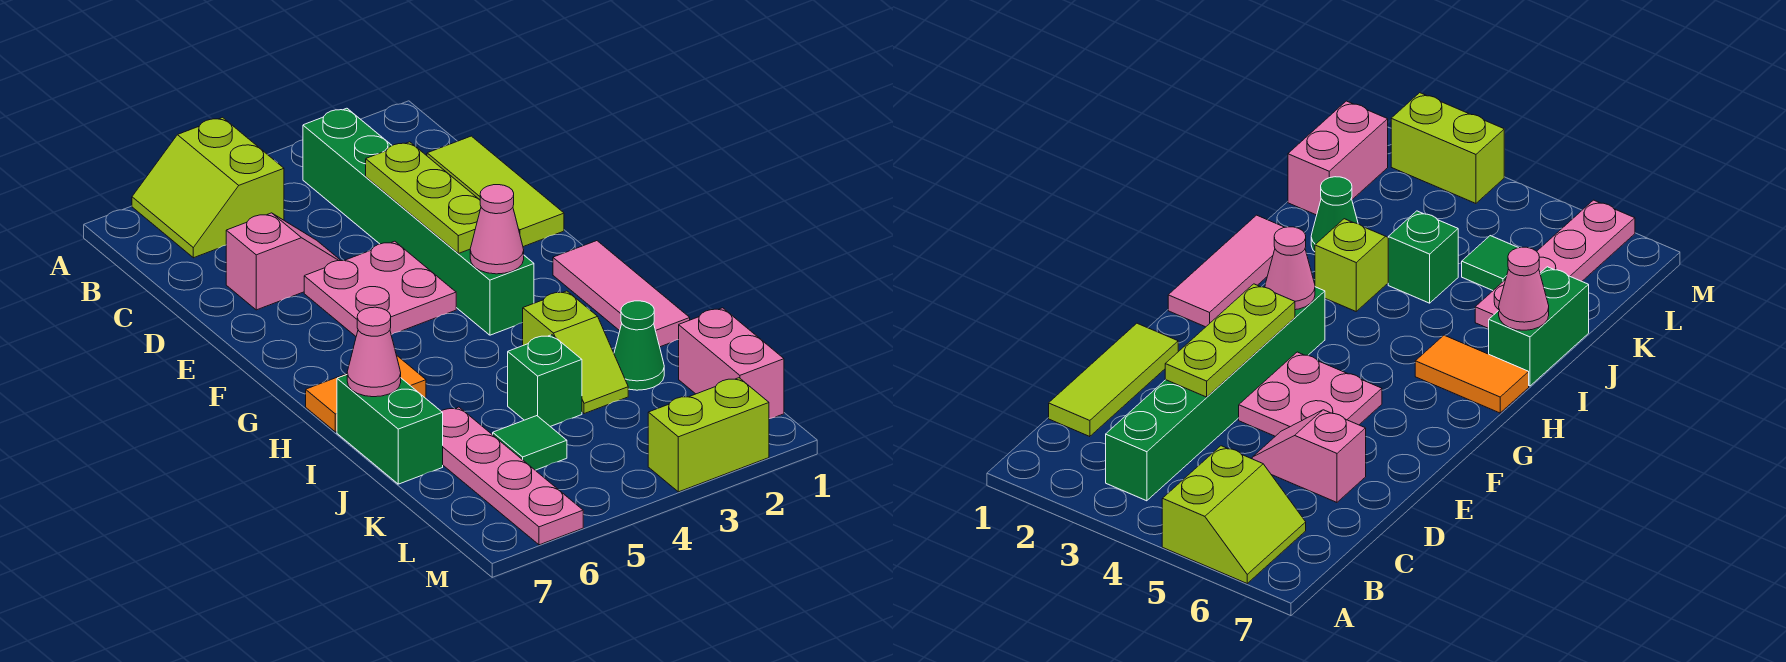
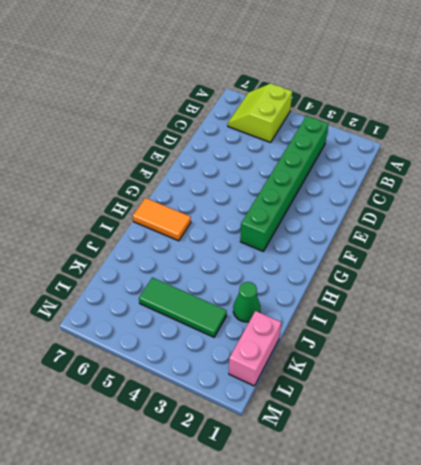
green 1x3 tile [139,278,227,337] -> green 1x1 tile [493,416,567,470]
none -> lime 1x3 tile [427,136,564,247]
none -> pink 1x2 slope [226,213,341,310]
none -> pink 2x2 plate [304,241,456,336]

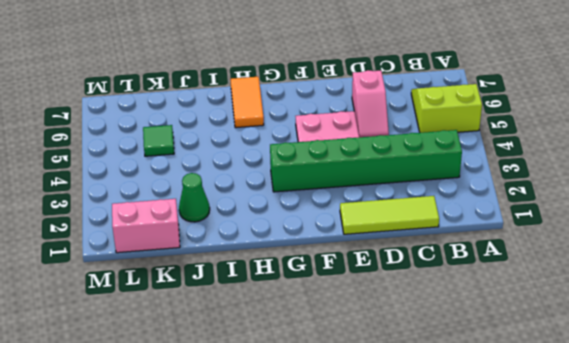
none -> pink 1x3 tile [553,241,690,347]
none -> lime 1x2 slope [523,291,628,414]
none -> green 1x2 brick [337,375,443,484]

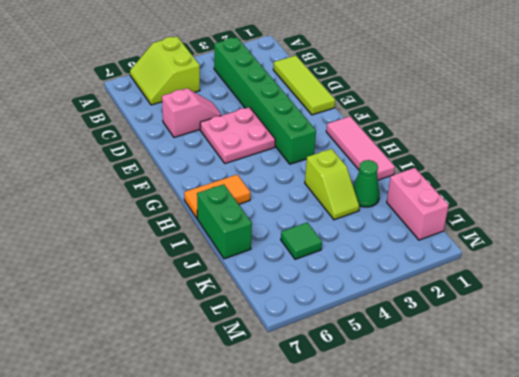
none -> green 1x1 brick [508,335,582,427]
none -> pink 1x4 plate [441,407,583,545]
none -> lime 1x2 brick [648,378,769,492]

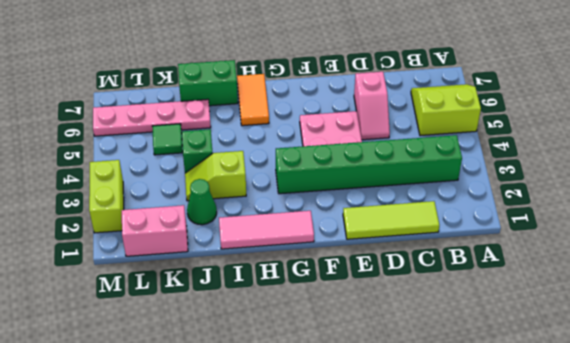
none -> lime 1x3 plate [366,142,481,254]
none -> pink 1x1 cone [470,185,524,274]
none -> pink 1x1 cone [347,307,401,397]

